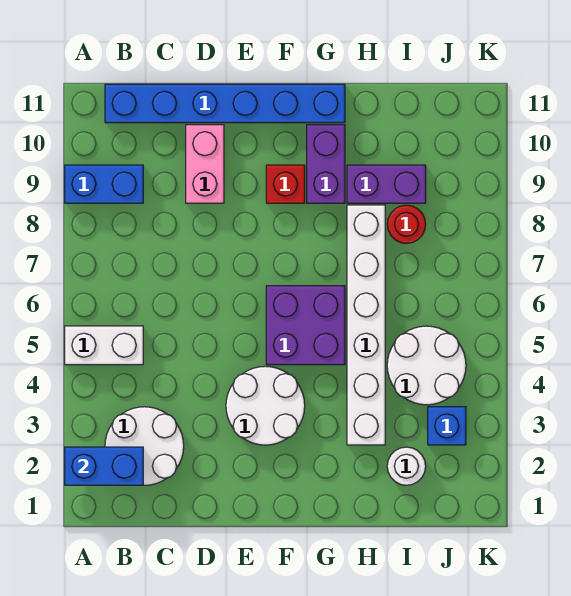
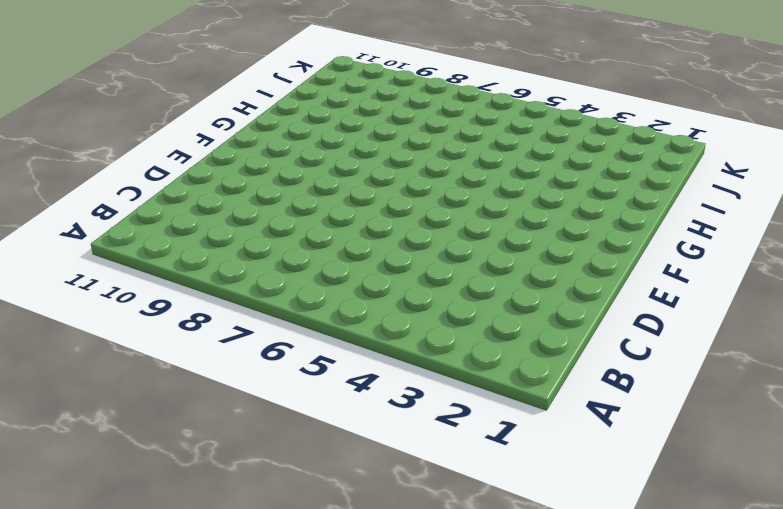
none -> white 1x2 brick [65,326,143,365]
none -> blue 1x2 brick [65,165,143,203]
none -> white 2x2 round brick [105,407,184,485]

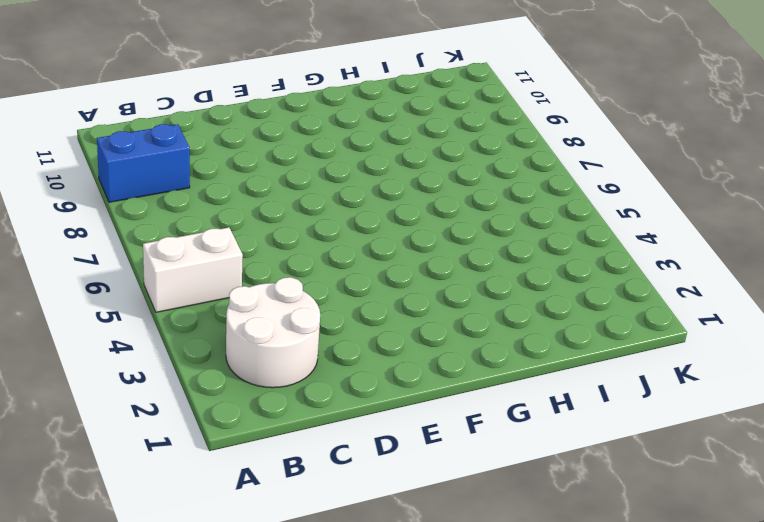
none -> blue 1x6 brick [105,84,345,123]
none -> pink 1x2 brick [186,125,224,203]
none -> white 2x2 round brick [226,366,305,445]

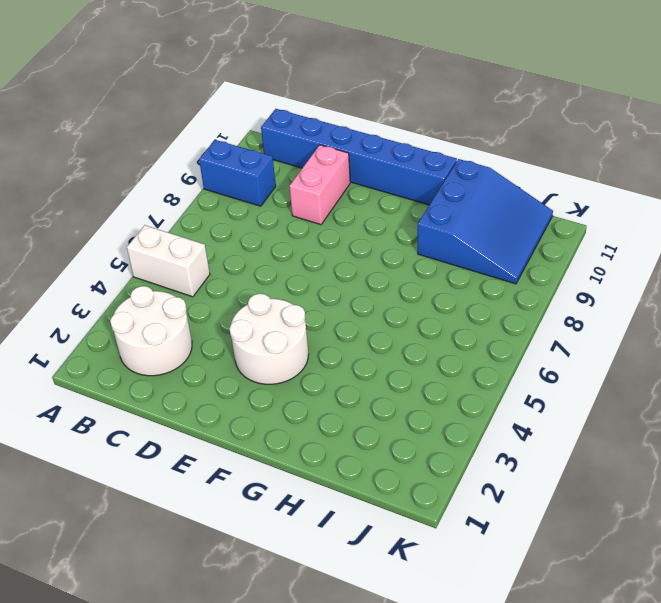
blue 3x3 slope [418,159,553,284] -> purple 1x2 brick [347,165,426,203]
none -> purple 2x2 brick [266,286,345,365]
none -> red 1x1 brick [266,165,305,203]
none -> purple 1x2 brick [307,125,345,203]

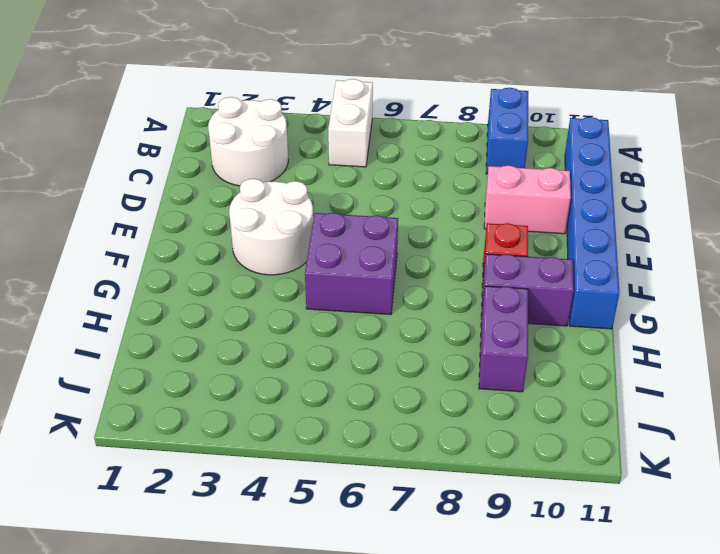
none -> white 1x6 brick [347,205,385,445]
none -> white 1x1 round brick [387,447,426,485]
none -> white 2x2 round brick [387,326,466,405]

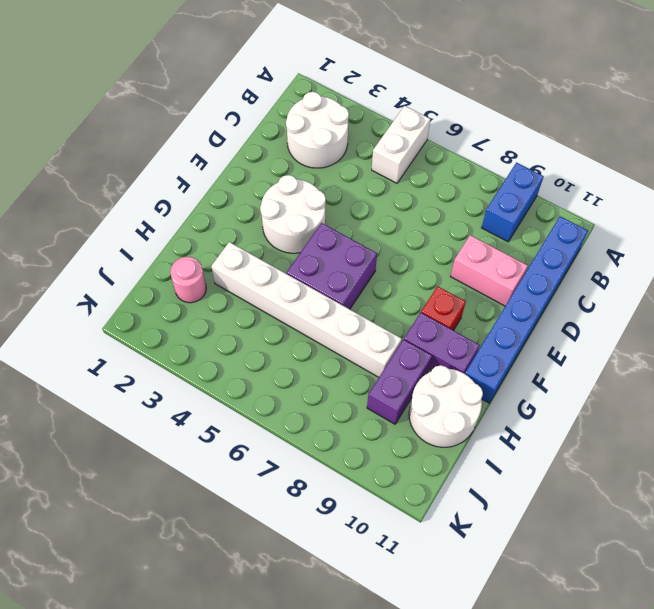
white 2x2 round brick [409,365,483,447] -> white 2x2 round brick moved to [387,326,466,405]
pink 1x1 round brick [170,257,206,303] -> white 1x1 round brick [387,447,426,485]
none -> red 1x1 round brick [387,205,426,244]
none -> blue 1x1 brick [428,407,466,445]
none -> blue 1x2 brick [65,447,143,485]

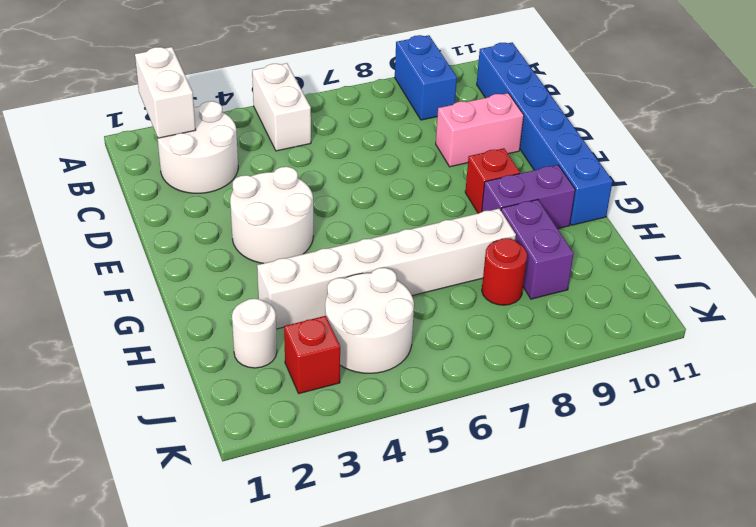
white 1x2 brick [135,47,196,138] -> blue 1x2 brick [65,447,143,485]
red 1x1 brick [284,316,340,393] -> blue 1x1 brick [428,407,466,445]
none -> purple 2x2 brick [266,286,345,365]

